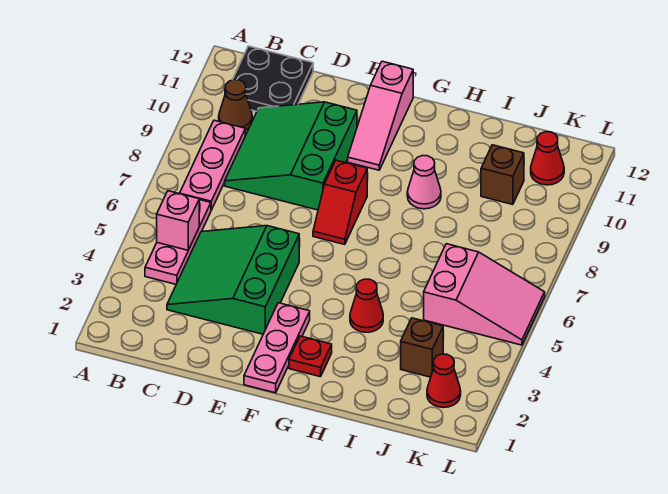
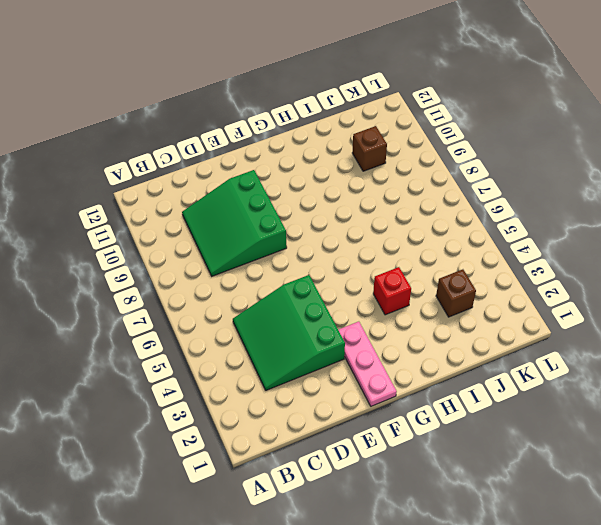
red 1x1 brick [373,267,411,315] -> red 1x1 cone [350,279,383,332]
none -> pink 1x3 plate [145,200,211,284]
none -> pink 1x3 plate [180,120,245,210]
none -> brown 1x1 cone [219,80,252,131]

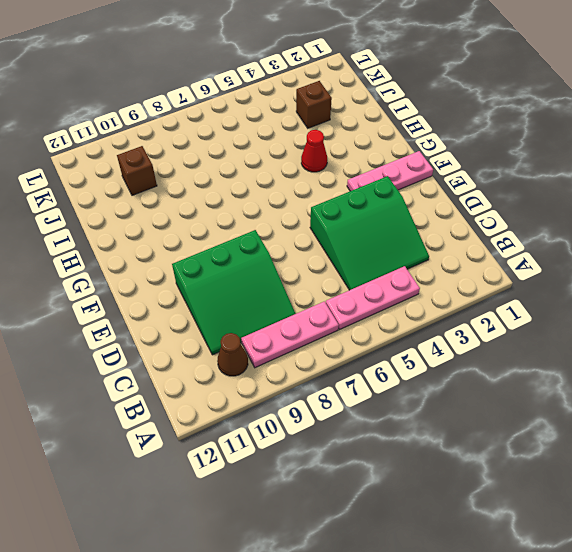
none -> black 2x2 plate [233,46,313,111]
none -> red 1x2 slope [313,160,367,245]
none -> pink 1x3 slope [348,61,413,170]

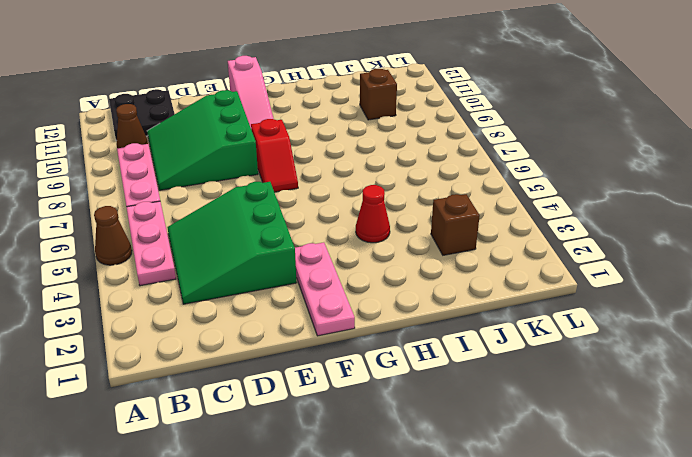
brown 1x1 cone [94,206,132,265] -> none
none -> red 1x1 plate [289,336,332,377]
none -> pink 1x1 cone [407,156,441,209]
none -> pink 2x3 slope [424,244,545,345]

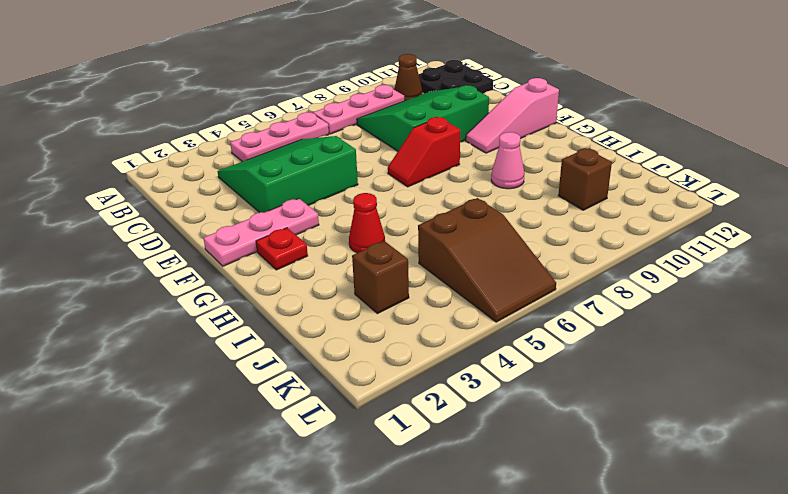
brown 2x3 slope [418,198,556,322] -> pink 2x3 slope [424,244,545,345]
none -> red 1x1 cone [427,354,461,408]
none -> red 1x1 cone [531,132,564,185]
none -> pink 1x1 brick [157,191,199,250]

